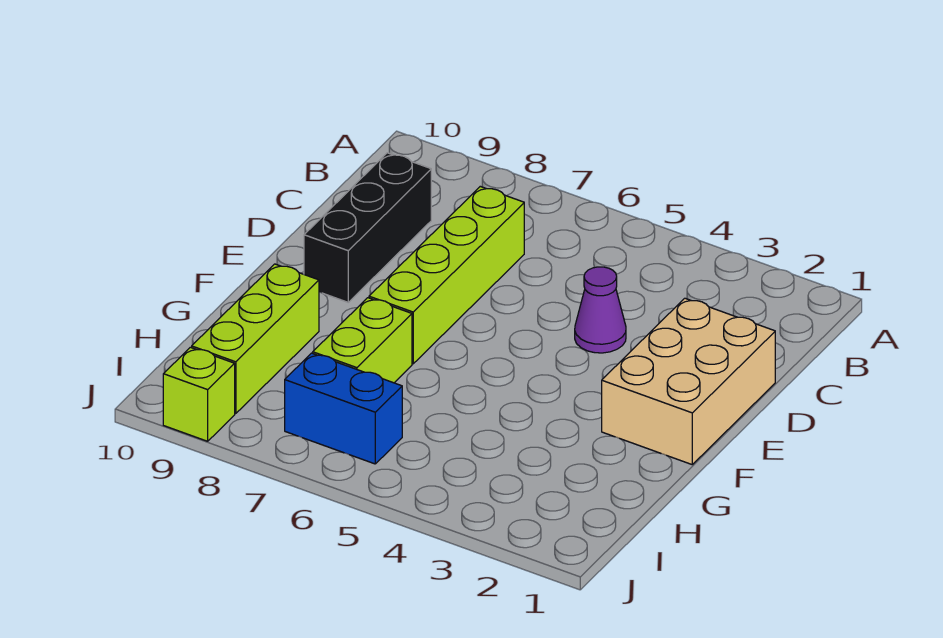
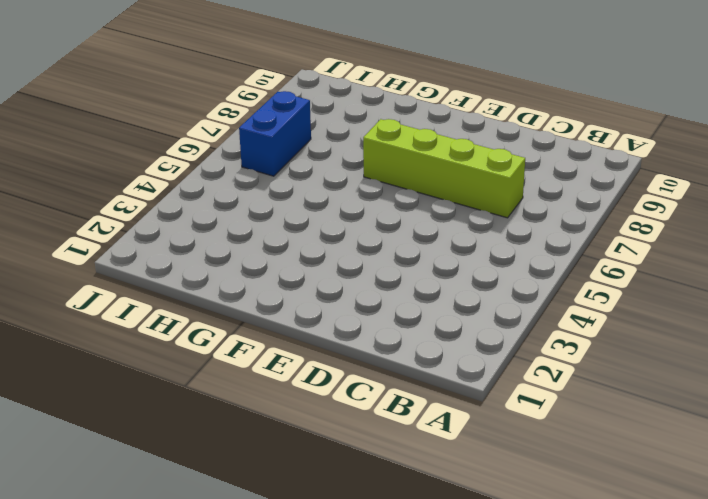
none -> black 1x3 brick [304,153,431,302]
none -> tan 2x3 brick [602,298,775,464]

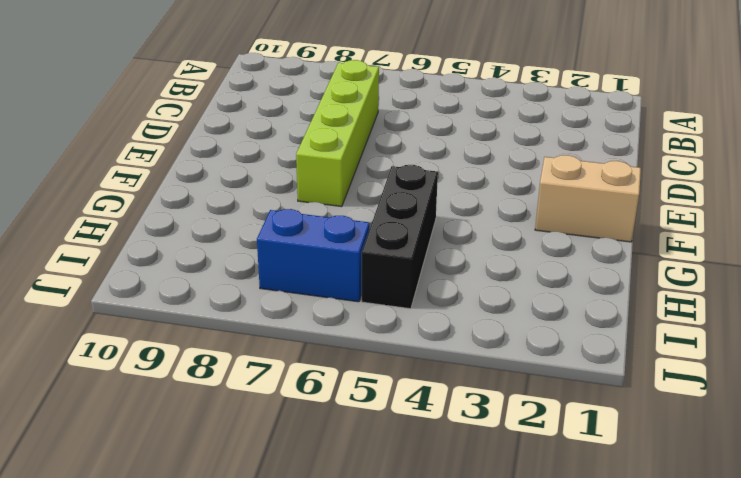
tan 1x2 brick [535,155,641,242] -> tan 2x3 brick [602,298,775,464]
black 1x3 brick [362,165,438,309] -> black 1x3 brick moved to [304,153,431,302]
none -> purple 1x1 cone [575,267,626,353]
none -> lime 1x2 brick [313,298,412,383]

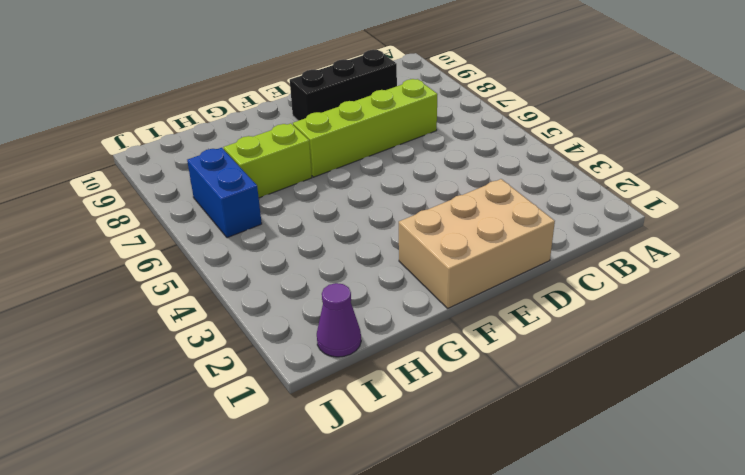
purple 1x1 cone [317,283,361,357] -> purple 1x1 cone moved to [575,267,626,353]
none -> lime 1x3 brick [192,264,319,414]
none -> lime 1x1 brick [163,347,235,441]

